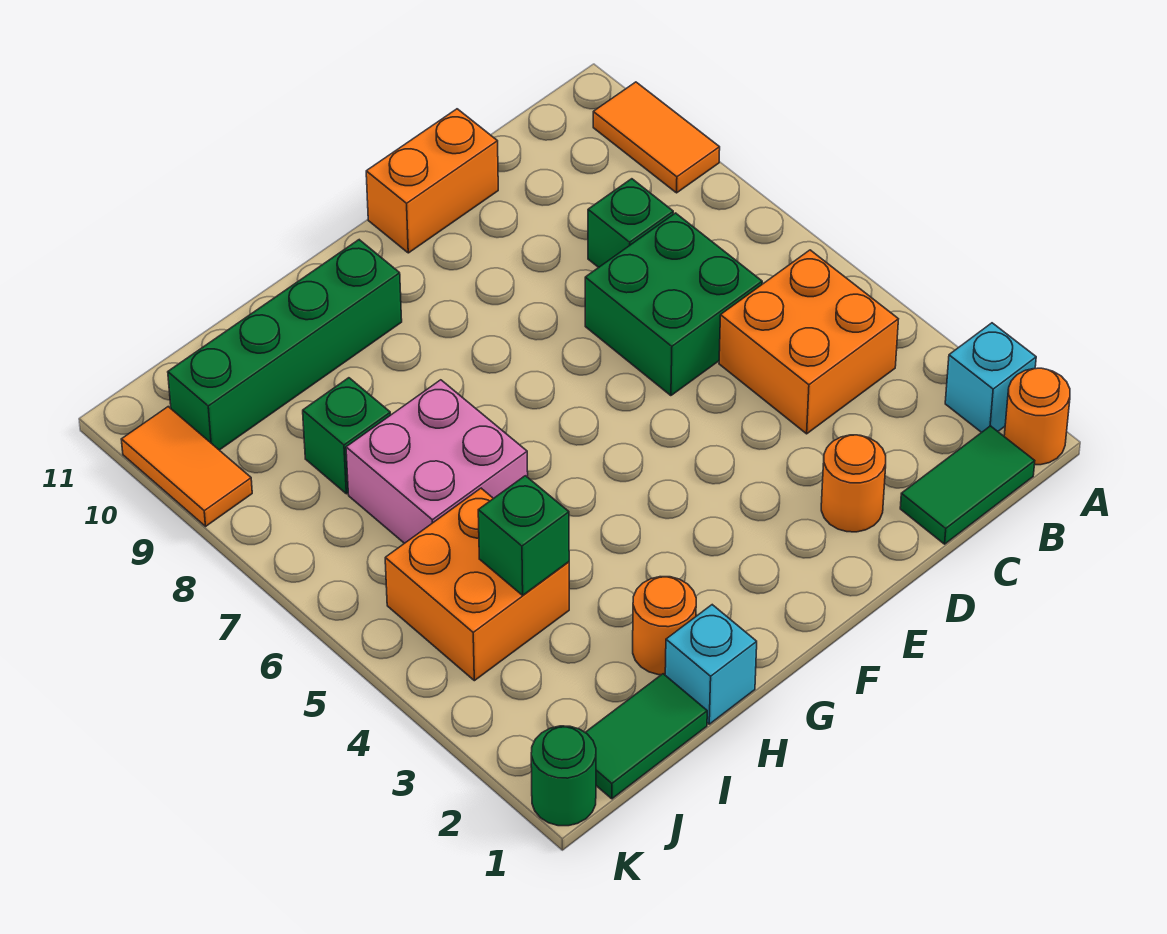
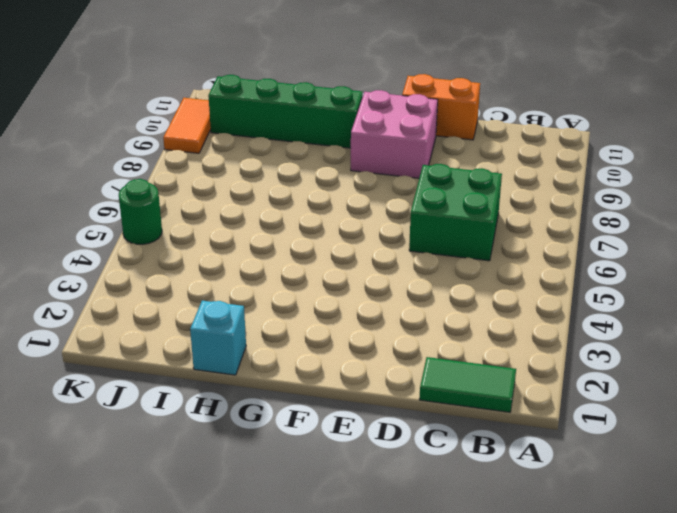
pink 2x2 brick [351,90,438,178] -> pink 2x2 brick moved to [346,380,528,543]
green 1x1 round brick [119,179,162,244] -> green 1x1 round brick moved to [531,726,596,826]
none -> orange 1x1 round brick [1004,368,1070,465]
none -> cyan 1x1 brick [945,323,1036,432]
none -> orange 1x2 tile [593,82,720,193]

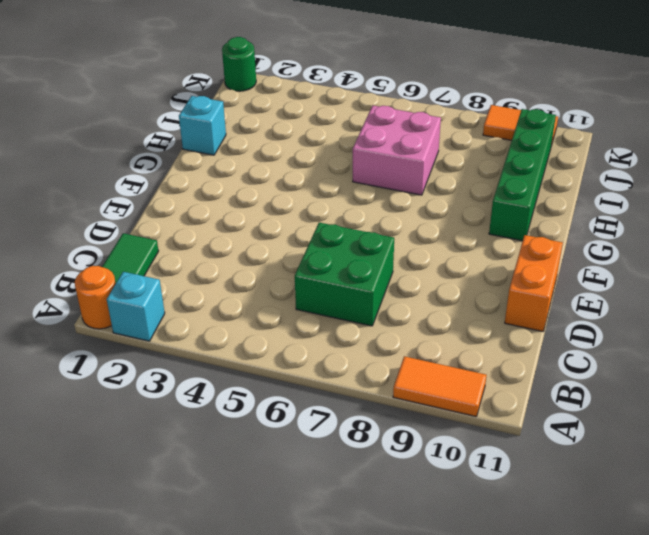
none -> orange 2x2 brick [719,250,898,434]
none -> green 1x1 brick [588,179,673,267]
none -> orange 1x1 round brick [821,435,886,532]

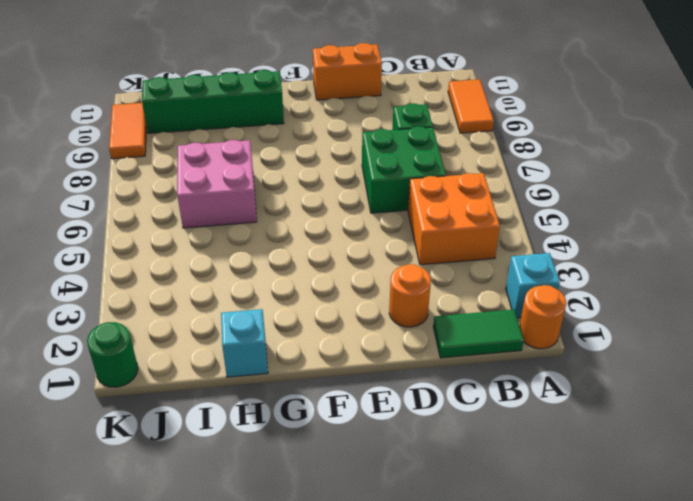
none -> orange 1x1 round brick [633,577,696,675]
none -> green 1x2 tile [585,674,707,799]
none -> orange 2x2 brick [385,488,569,681]

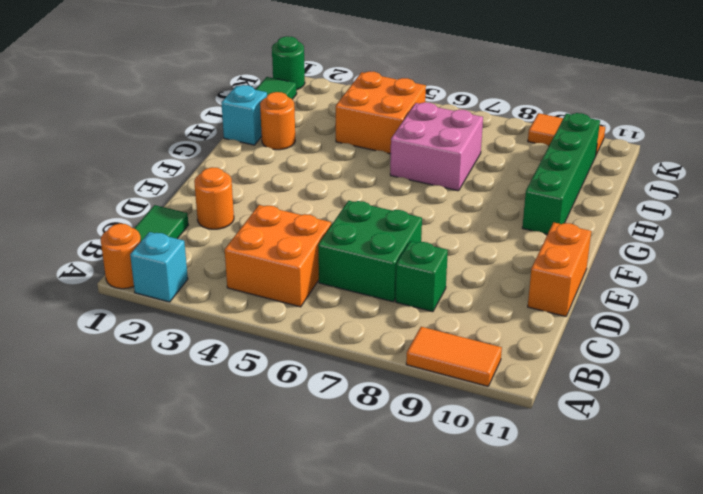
none -> green 1x1 brick [303,378,391,494]
none -> green 1x1 brick [478,476,569,595]

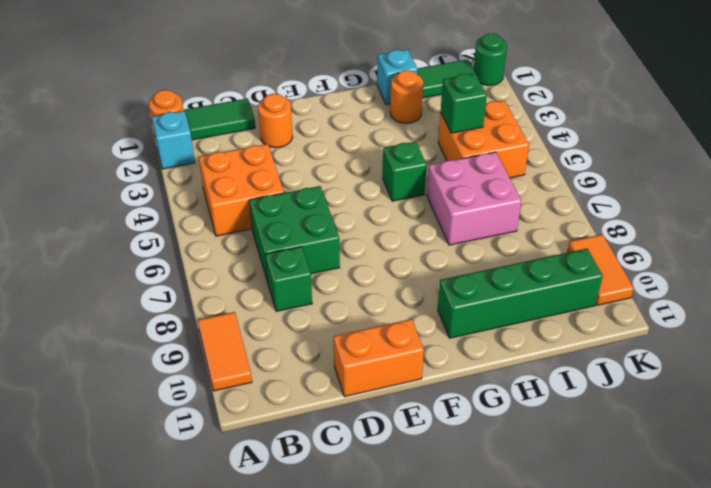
green 1x1 brick [383,142,427,201] -> green 1x1 brick moved to [303,378,391,494]

